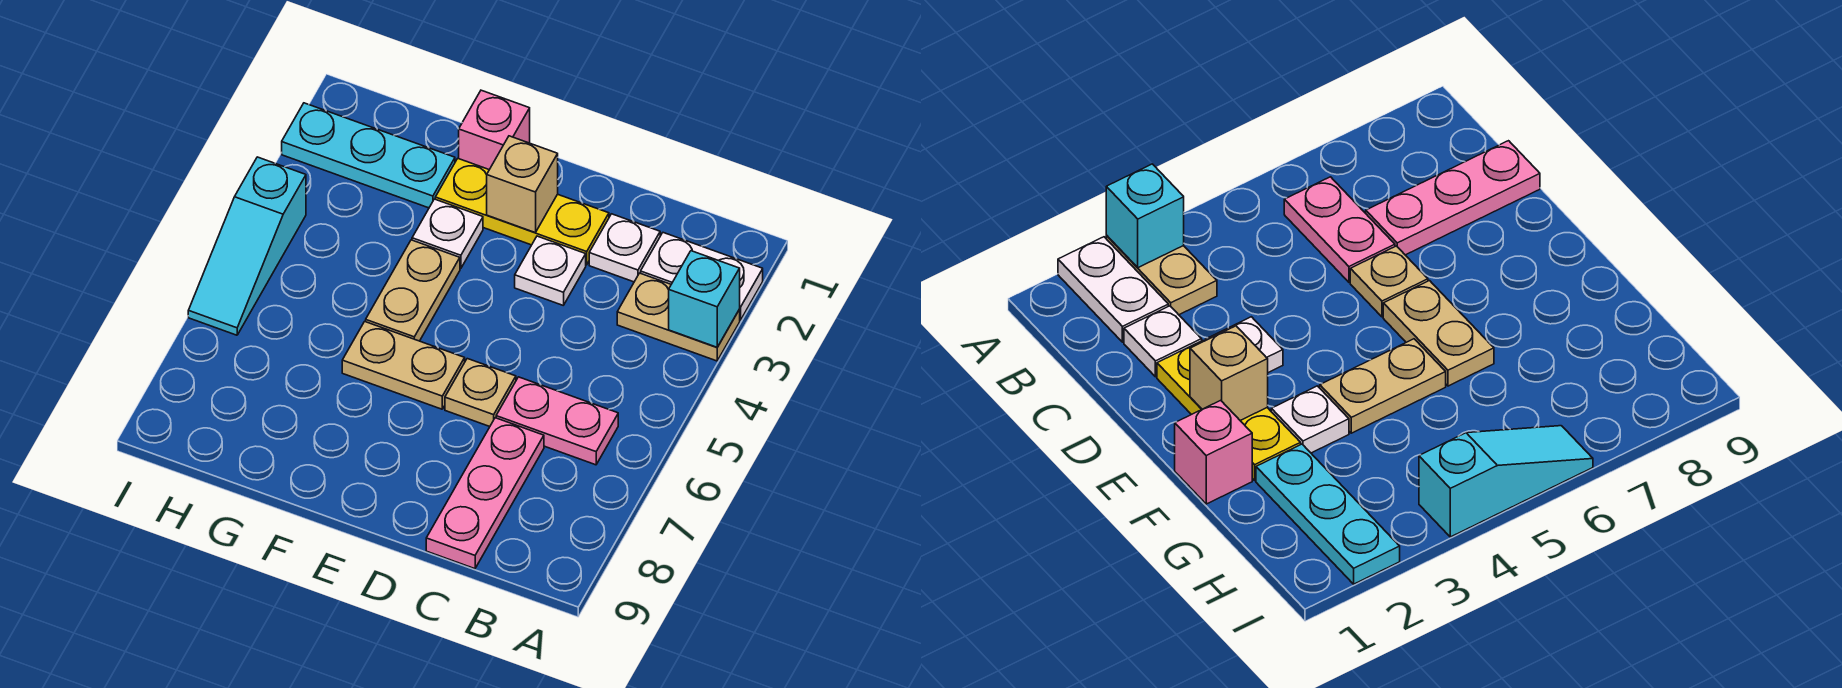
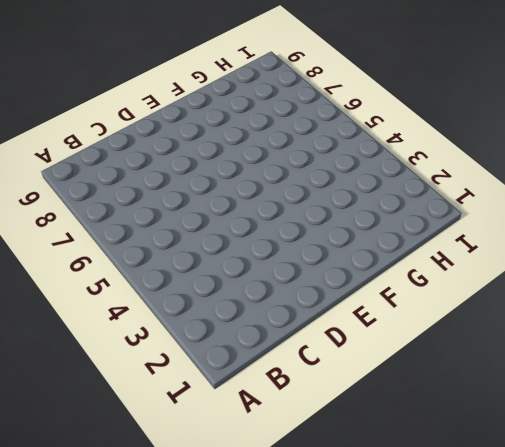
none -> white 1x2 plate [641,233,763,320]
none -> tan 1x2 plate [617,273,740,361]
none -> pink 1x2 plate [496,377,618,465]

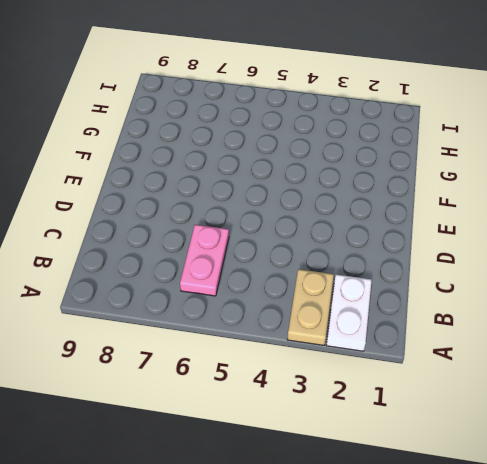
none -> white 1x1 plate [589,214,660,282]
none -> pink 1x3 plate [426,418,544,569]
none -> yellow 1x3 plate [435,158,609,265]

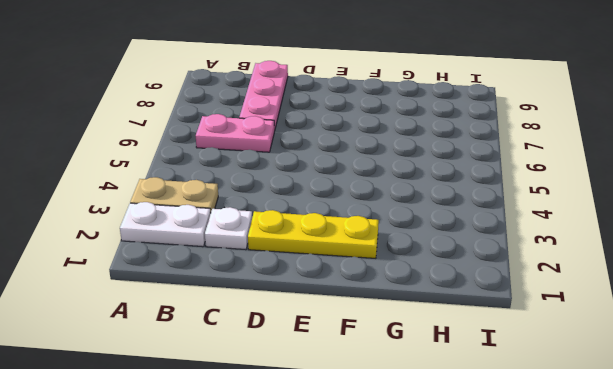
none -> white 1x1 plate [515,236,586,305]
none -> tan 1x1 plate [445,359,516,427]
none -> tan 1x2 plate [342,322,465,409]

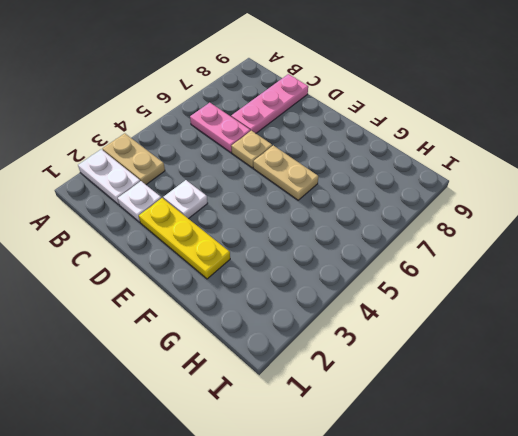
none -> pink 1x1 brick [459,90,530,170]
none -> white 1x1 plate [412,199,483,269]
none -> tan 1x2 plate [366,240,460,341]

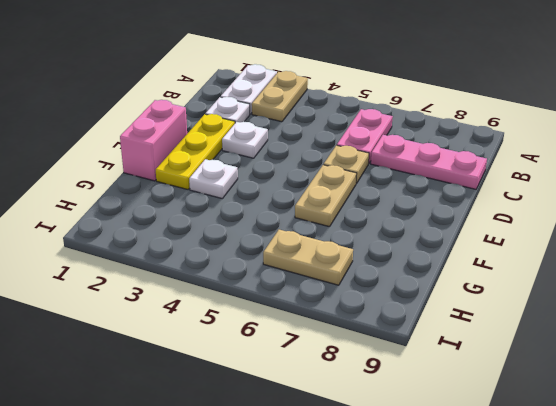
pink 1x2 brick [120,100,187,181] -> pink 1x1 brick [459,90,530,170]
tan 1x2 plate [263,230,353,285] -> tan 1x2 plate moved to [366,240,460,341]
none -> cyan 1x3 plate [282,103,455,208]
none -> cyan 1x3 slope [188,157,306,335]
none -> cyan 1x1 brick [669,251,740,347]

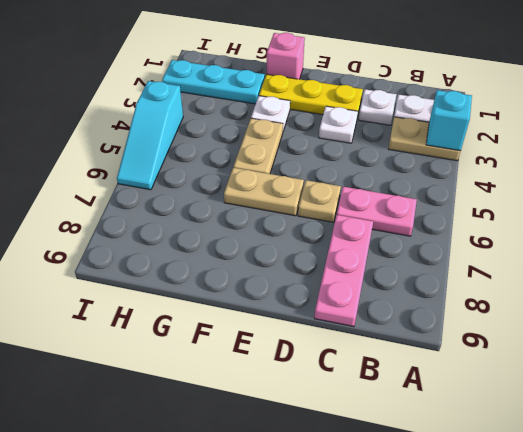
none -> tan 1x1 brick [487,136,558,233]

